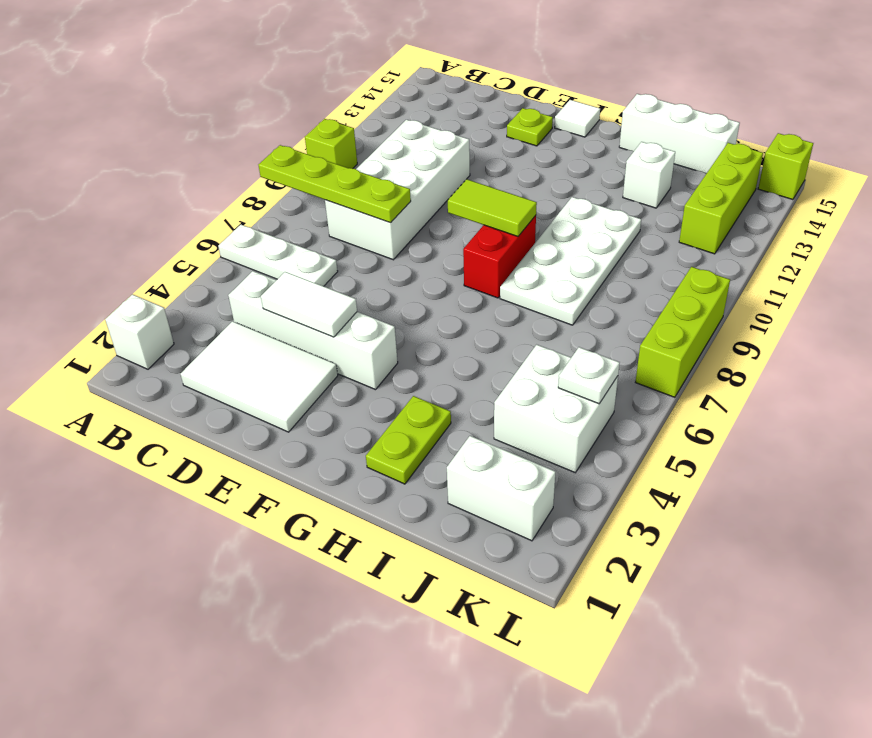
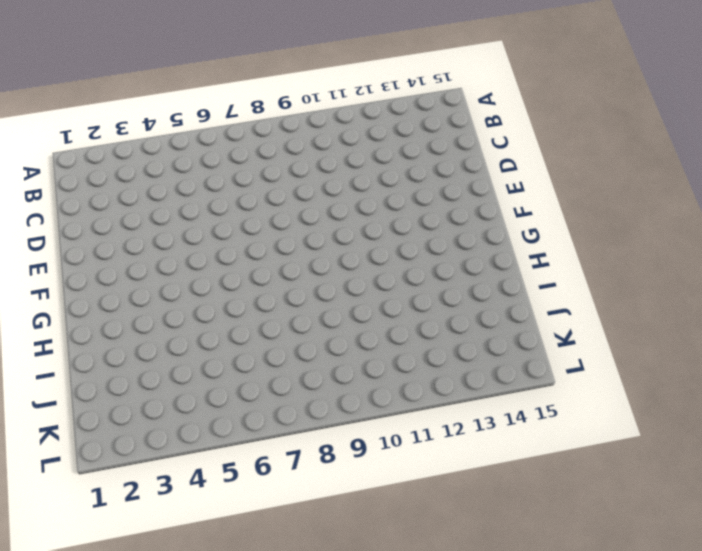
none -> white 1x1 brick [105,294,174,369]
none -> white 1x3 plate [218,225,338,286]
none -> lime 1x1 brick [305,119,357,169]

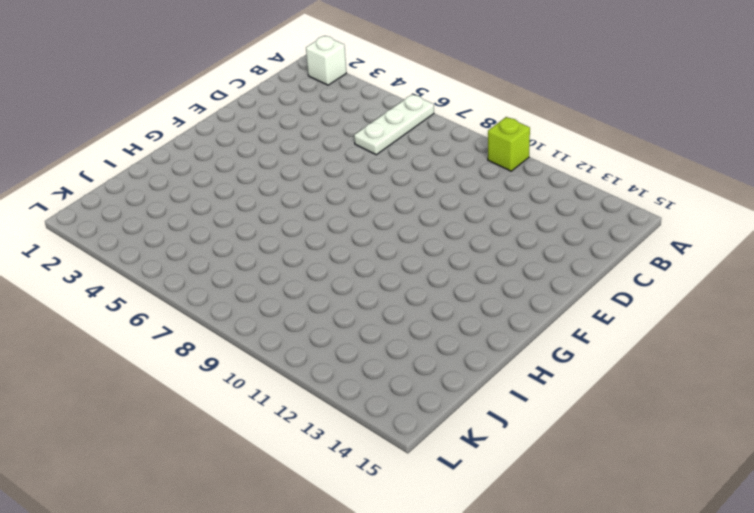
none -> white 2x3 tile [181,321,338,432]
none -> white 1x4 brick [228,271,398,390]
none -> white 2x4 brick [325,120,470,260]

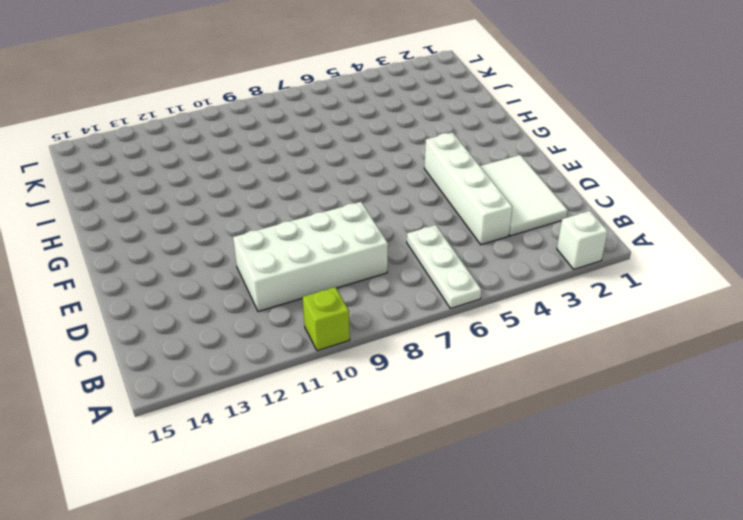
none -> lime 1x1 plate [507,108,553,146]
none -> white 1x1 tile [555,100,600,137]
none -> red 1x2 brick [463,216,536,298]

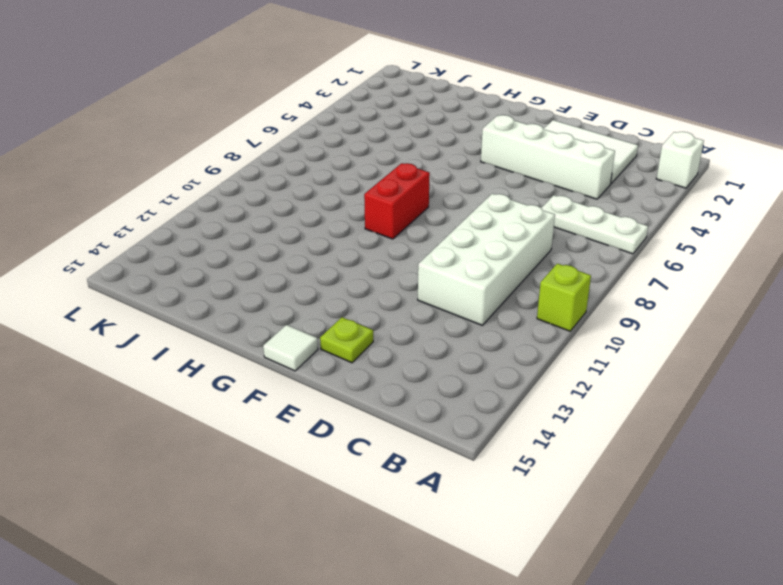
none -> lime 1x2 plate [366,396,451,484]
none -> white 2x4 plate [500,197,641,325]
none -> white 1x3 brick [619,94,740,174]

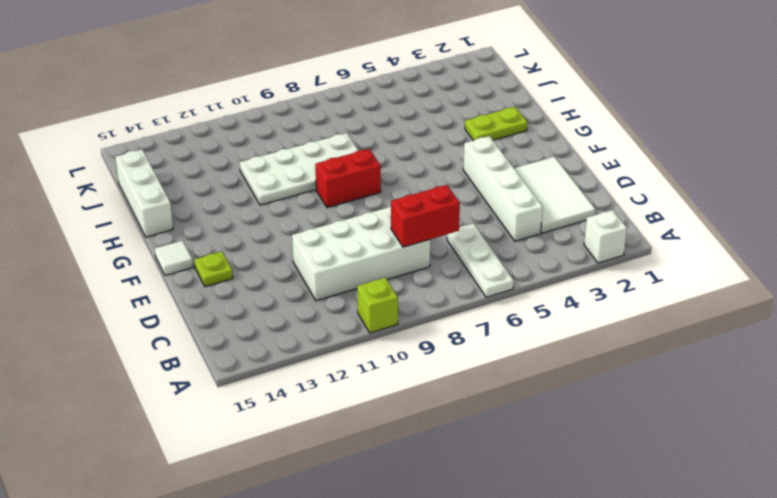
red 1x2 brick [391,185,460,247] -> lime 1x4 plate [259,145,411,223]
none -> white 1x1 brick [623,142,675,208]
none -> white 1x2 brick [447,436,555,541]
none -> white 2x2 brick [494,345,618,473]

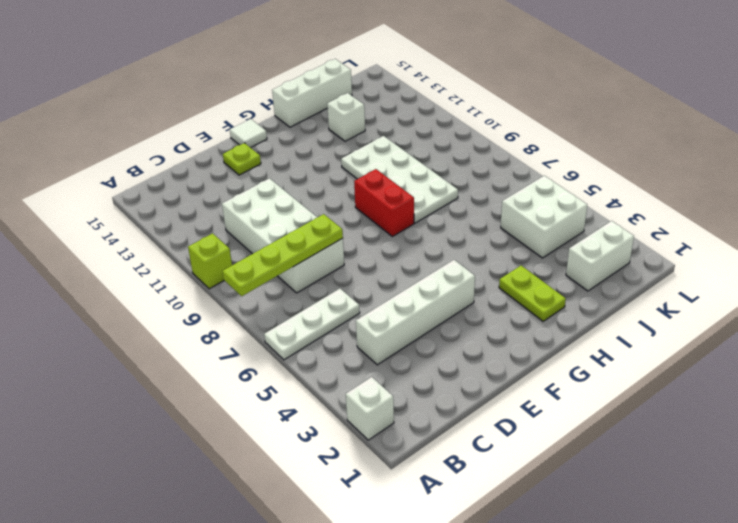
none -> white 2x3 tile [181,321,338,432]
none -> lime 1x3 brick [679,143,763,254]
none -> lime 1x3 brick [636,267,730,397]

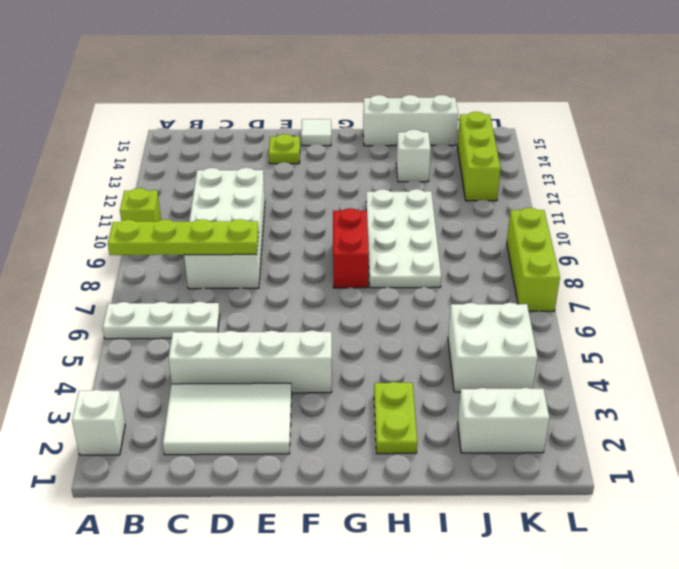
none -> lime 1x1 brick [758,133,813,200]
none -> white 1x2 tile [261,272,357,337]
none -> lime 1x2 tile [448,179,537,236]

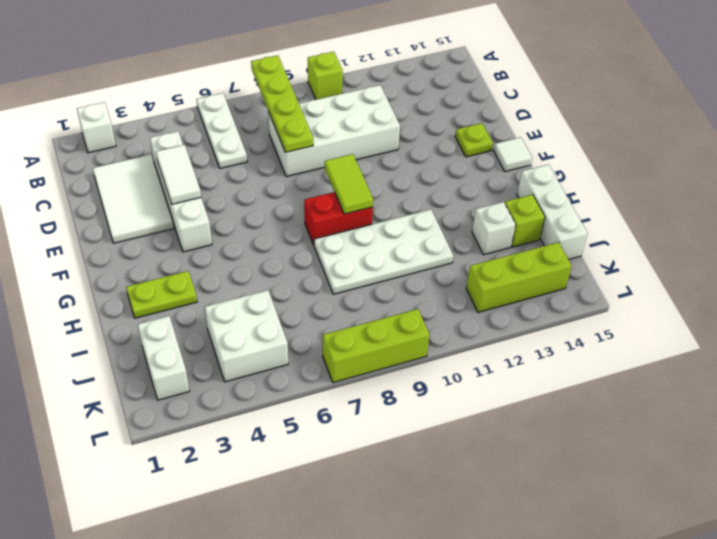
lime 1x1 brick [505,194,545,247] -> lime 1x1 brick moved to [758,133,813,200]
none -> white 1x1 plate [558,347,620,404]

